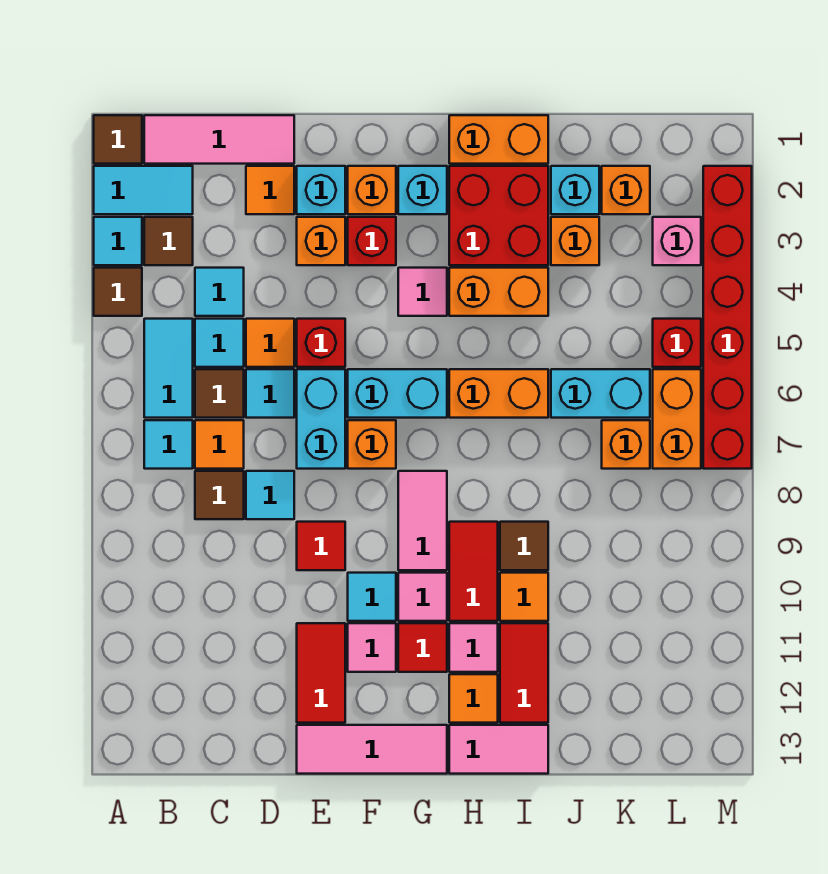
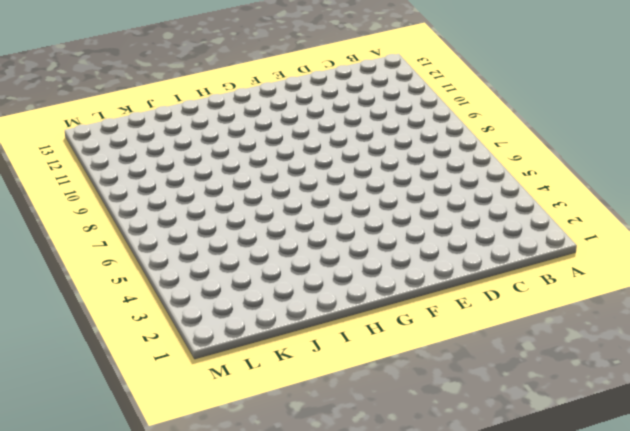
none -> brown 1x1 tile [94,115,142,164]
none -> cyan 1x2 tile [94,166,193,214]
none -> cyan 1x1 tile [94,217,142,265]
none -> brown 1x1 tile [94,268,142,316]

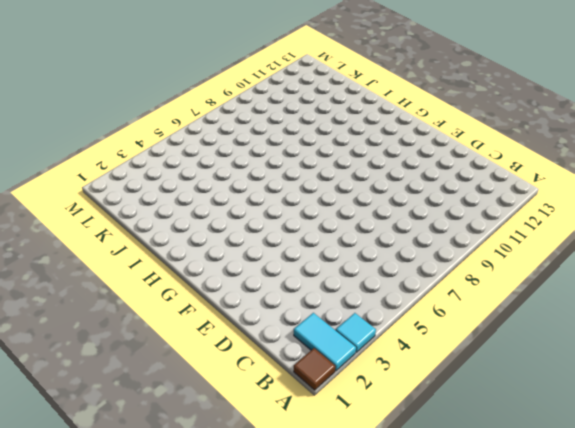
none -> brown 1x1 tile [94,268,142,316]
none -> pink 1x3 tile [144,115,294,164]
none -> brown 1x1 tile [144,217,193,265]
none -> cyan 1x2 tile [144,319,193,418]

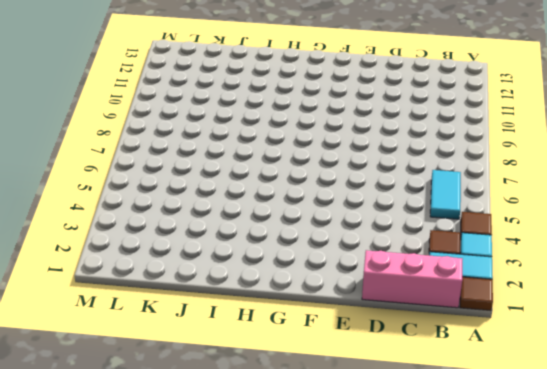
pink 1x3 brick [362,250,462,308] -> pink 1x3 tile [144,115,294,164]
none -> cyan 1x1 tile [144,420,193,469]
none -> cyan 1x1 tile [195,268,244,316]
none -> cyan 1x1 tile [195,319,244,367]
none -> brown 1x1 tile [195,369,244,418]

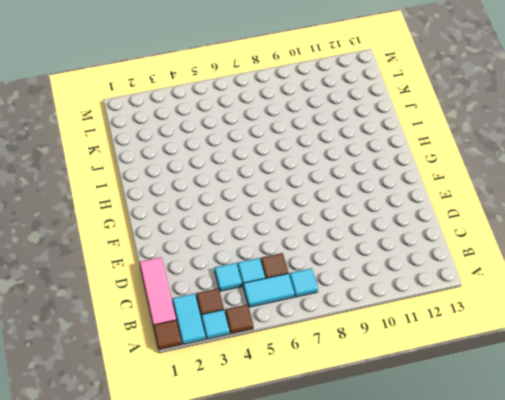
none -> orange 1x1 tile [195,420,244,469]
none -> brown 1x1 tile [195,471,244,519]
none -> orange 1x1 tile [246,166,294,214]
none -> orange 1x1 tile [246,319,294,367]

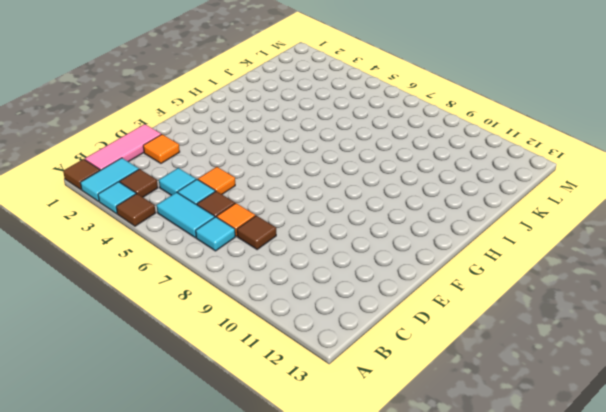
none -> cyan 1x1 tile [246,369,294,418]
none -> cyan 1x1 tile [246,471,294,519]
none -> cyan 1x1 brick [297,166,345,214]
none -> orange 1x1 brick [297,217,345,265]

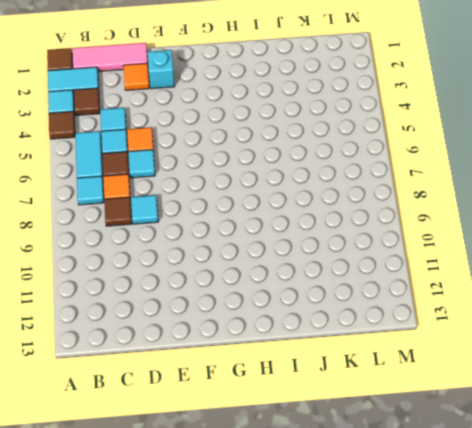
none -> orange 1x1 brick [297,217,345,265]
none -> red 1x1 brick [297,319,345,367]
none -> cyan 1x2 brick [297,369,345,469]
none -> red 1x1 tile [297,522,345,570]

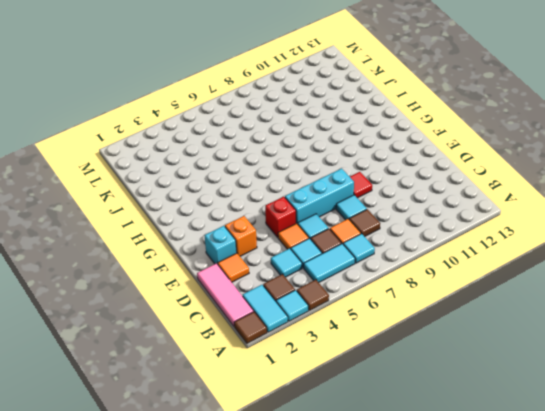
cyan 1x3 brick [285,168,354,224] -> cyan 1x2 brick [297,369,345,469]
none -> red 1x2 tile [297,623,345,723]
none -> pink 1x3 tile [297,725,447,774]
none -> orange 1x1 brick [348,166,396,214]
none -> red 1x1 brick [348,217,396,265]

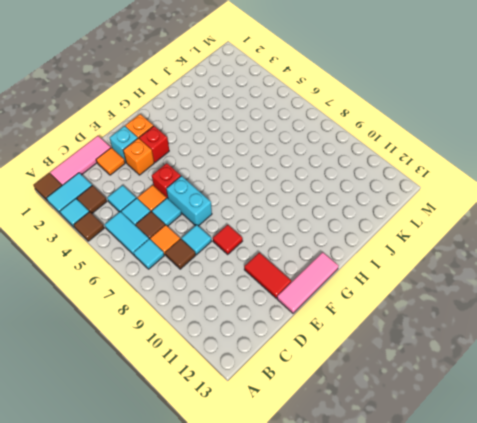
none -> cyan 1x2 brick [348,369,447,418]
none -> orange 1x1 brick [348,420,396,469]
none -> cyan 1x1 tile [348,573,396,621]
none -> pink 1x1 tile [348,623,396,672]

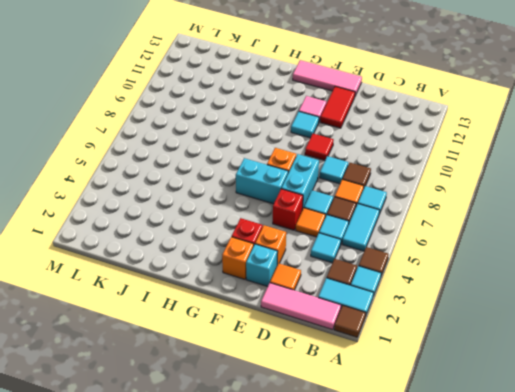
none -> cyan 1x1 brick [398,166,447,214]
none -> pink 1x1 tile [398,268,447,316]
none -> pink 1x2 tile [398,471,447,570]
none -> pink 1x1 tile [398,573,447,621]

